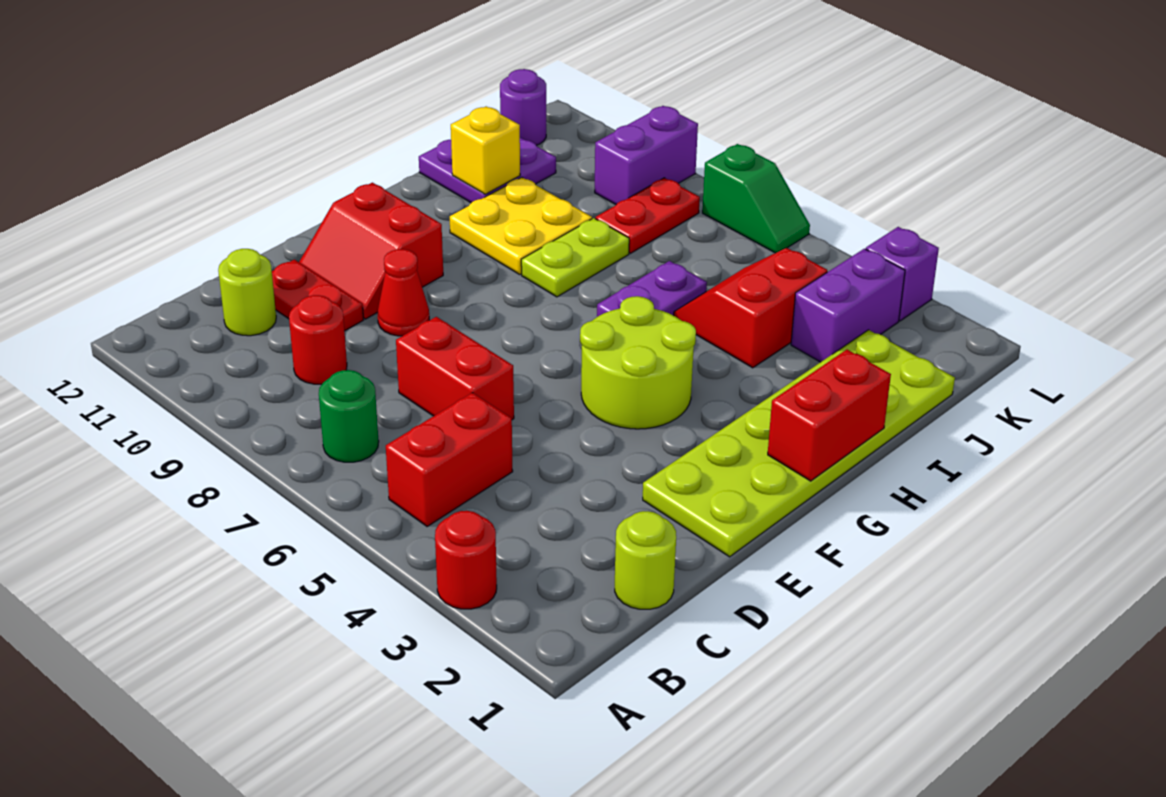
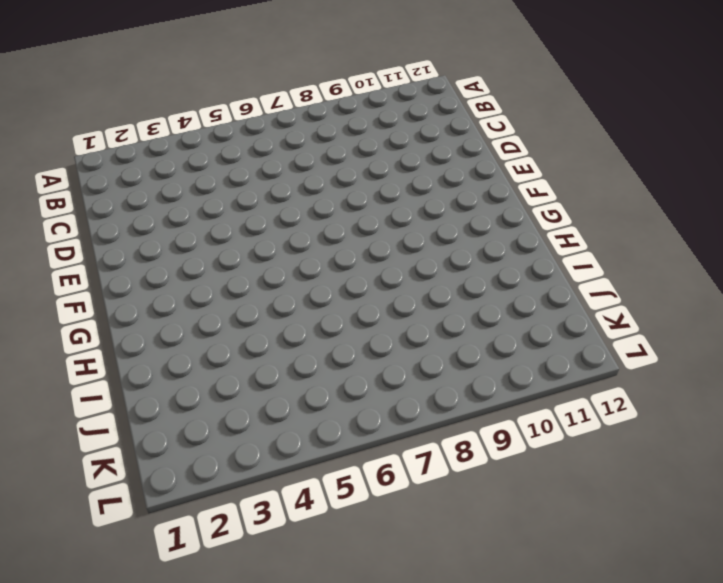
none -> red 1x1 round brick [435,511,497,609]
none -> red 1x2 brick [386,393,513,526]
none -> green 1x1 round brick [319,370,379,462]

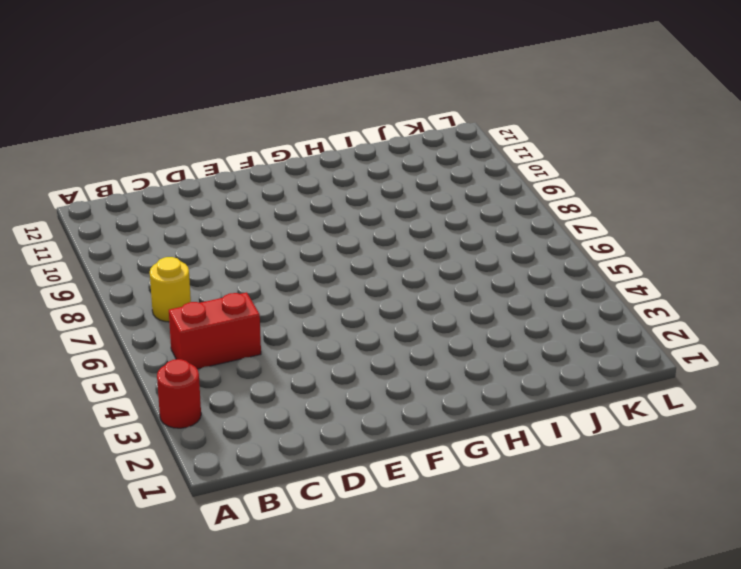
yellow 1x1 round brick [150,257,191,322] -> green 1x1 round brick [319,370,379,462]
none -> lime 1x1 round brick [615,511,676,609]
none -> red 1x1 round brick [289,295,347,384]
none -> lime 1x1 round brick [218,249,276,336]

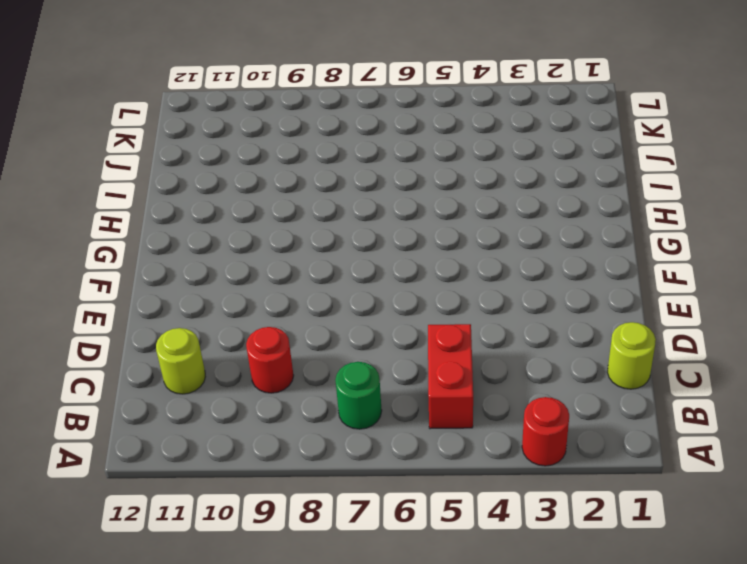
none -> red 1x2 brick [396,317,514,420]
none -> red 1x2 plate [272,260,364,331]
none -> lime 2x6 plate [643,330,955,557]

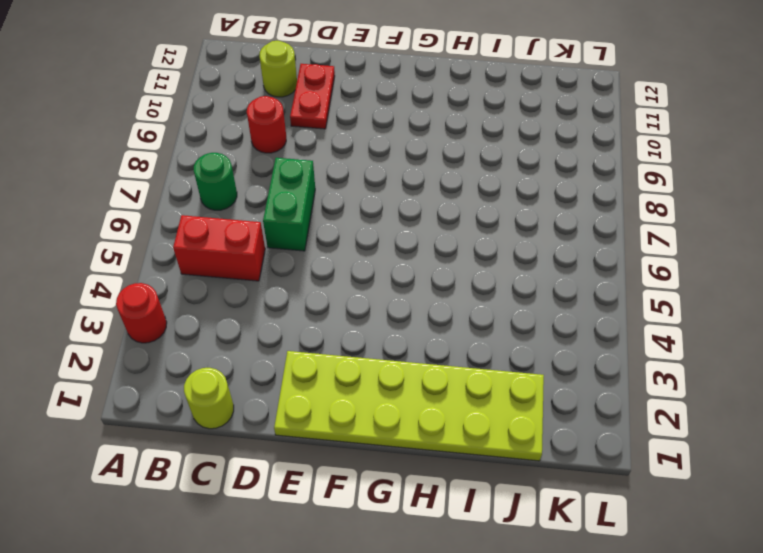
green 1x2 brick [263,158,315,251] -> red 1x2 brick [396,317,514,420]
none -> red 1x1 cone [377,249,429,336]
none -> red 2x2 slope [299,183,443,319]
none -> lime 2x2 round brick [580,296,696,429]

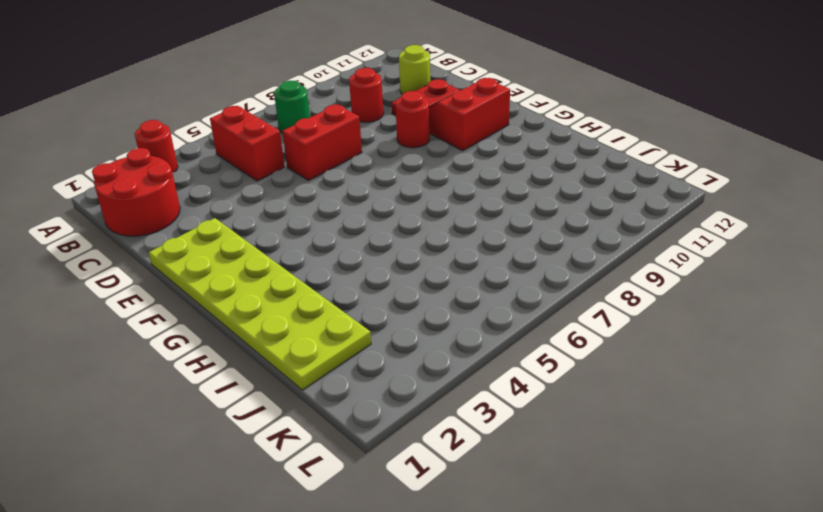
red 2x2 round brick [92,148,180,236] -> lime 1x1 round brick [615,511,676,609]
red 1x1 round brick [396,91,430,148] -> red 1x1 cone [377,249,429,336]
none -> lime 2x2 round brick [580,296,696,429]
none -> purple 1x2 plate [597,261,707,317]
none -> lime 1x2 plate [521,218,629,297]

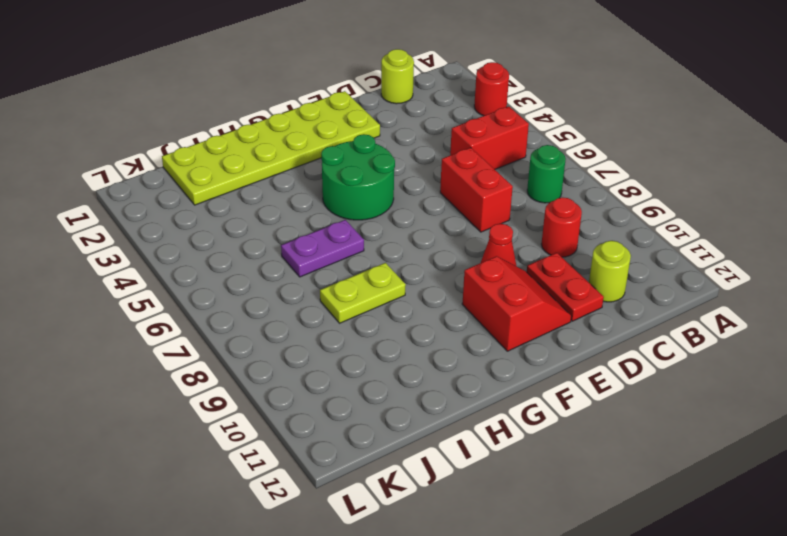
green 2x2 round brick [321,134,395,220] -> lime 2x2 round brick [580,296,696,429]
none -> yellow 2x2 plate [450,177,592,275]
none -> red 2x2 slope [674,248,827,368]
none -> purple 2x2 plate [419,137,556,203]

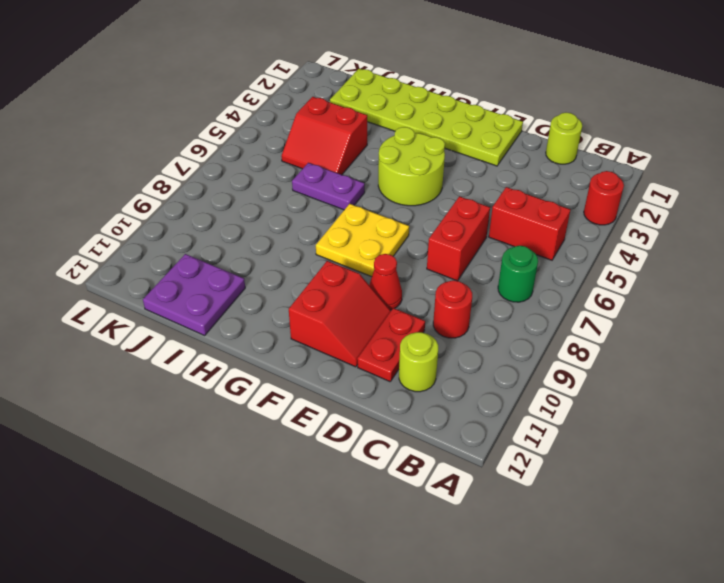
yellow 2x2 plate [316,204,409,277] -> yellow 2x2 plate moved to [450,177,592,275]
none -> lime 1x2 plate [521,218,629,297]
none -> purple 1x2 brick [791,249,905,362]
none -> red 1x2 plate [595,178,700,253]

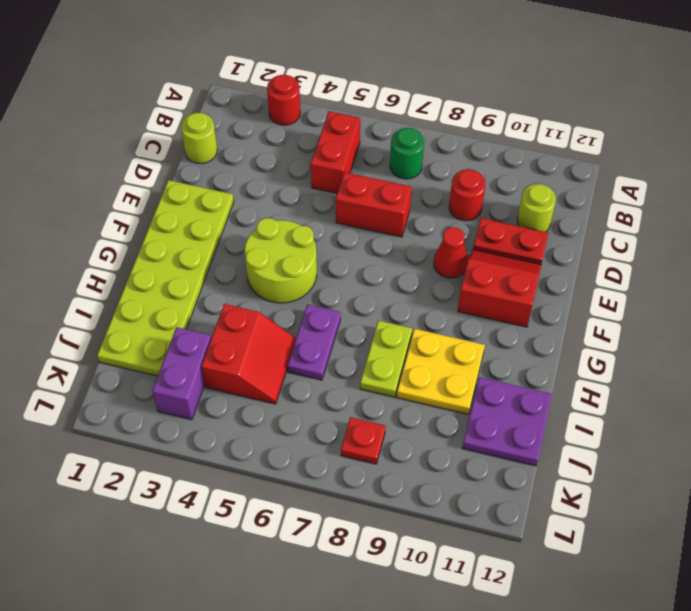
red 1x1 plate [341,417,386,464] -> red 1x2 plate [595,178,700,253]
none -> purple 1x2 brick [595,106,698,204]
none -> purple 1x1 round brick [500,69,546,145]
none -> purple 1x1 brick [866,227,939,321]

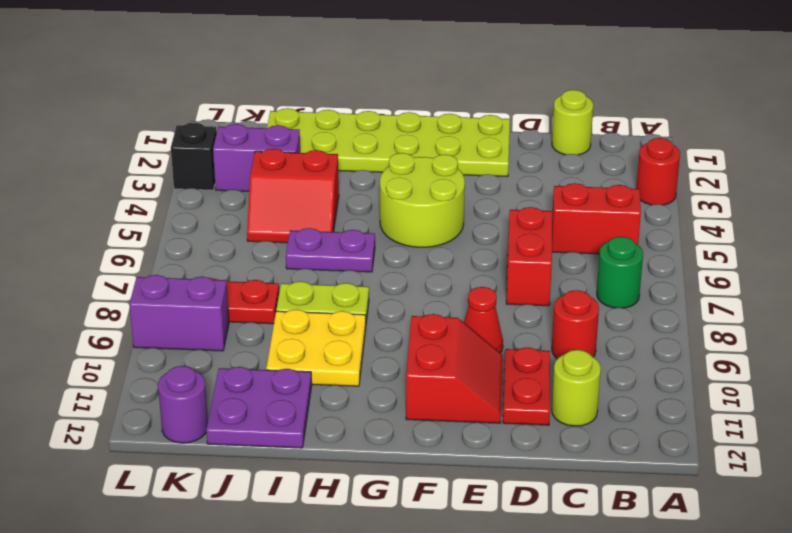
black 1x1 brick [171,123,217,190] -> purple 1x1 brick [866,227,939,321]
none -> green 1x2 slope [702,144,810,253]
none -> red 1x2 brick [768,350,891,481]
none -> yellow 1x1 brick [451,106,520,194]

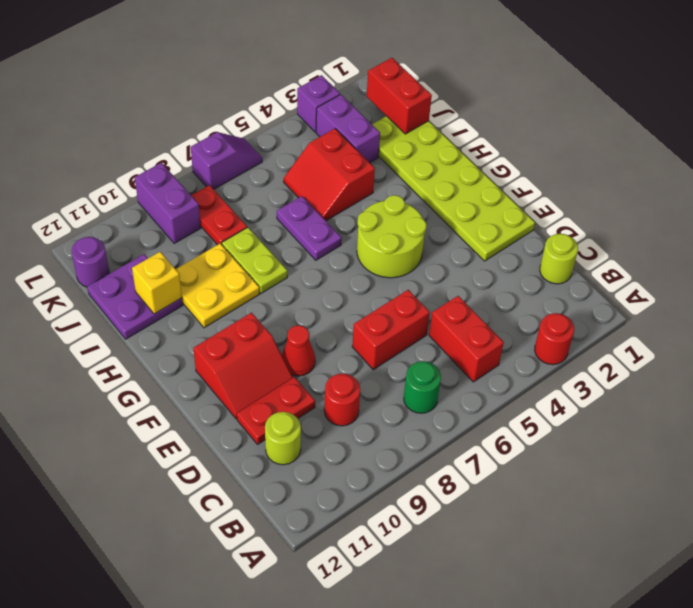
red 1x2 brick [367,58,432,134] -> red 1x2 brick moved to [768,350,891,481]
purple 1x2 slope [191,132,262,189] -> green 1x2 slope [702,144,810,253]

